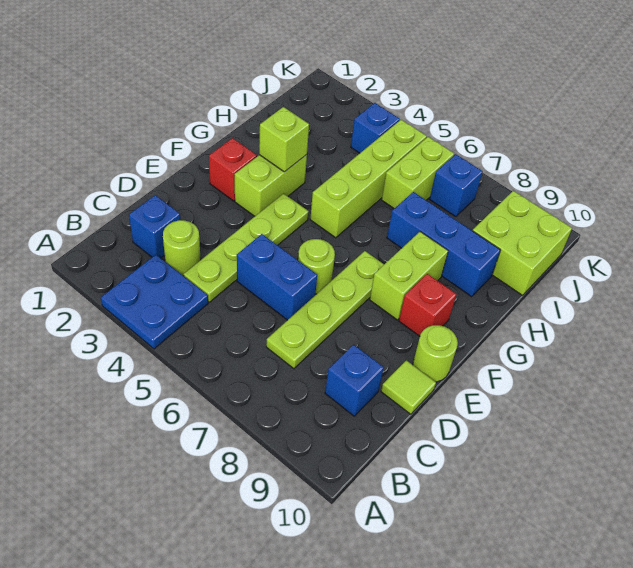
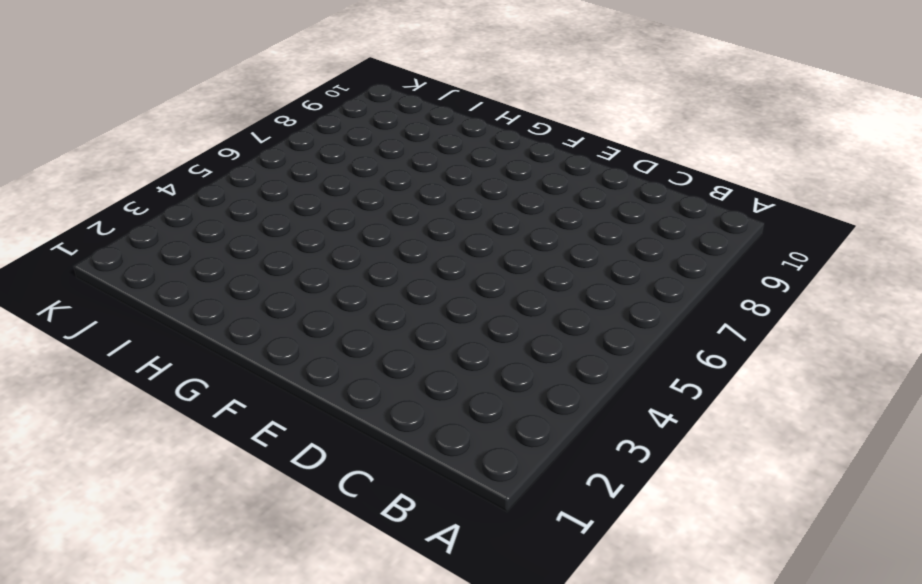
none -> blue 2x2 plate [101,255,208,349]
none -> blue 1x1 brick [129,195,180,258]
none -> lime 1x1 round brick [163,220,201,276]

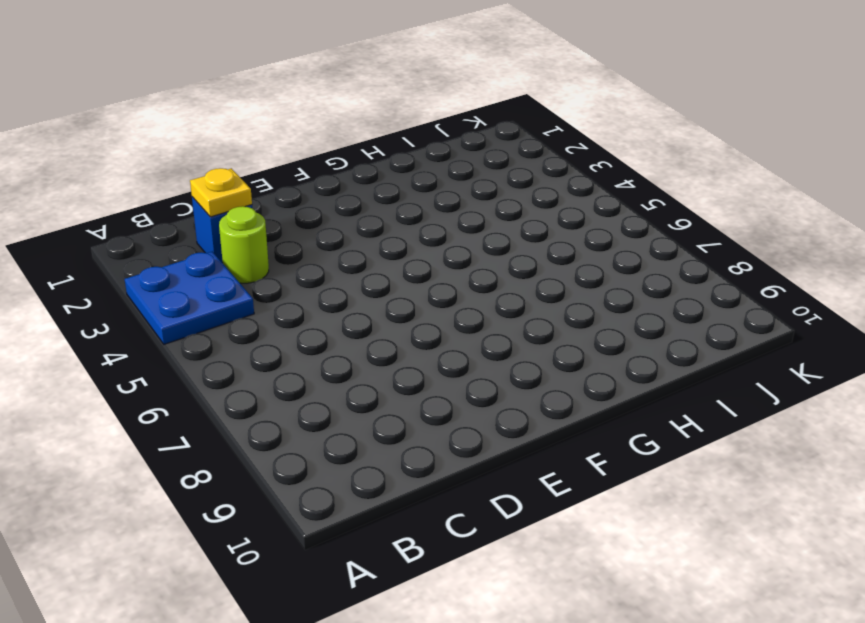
yellow 1x1 plate [190,168,252,217] -> none
none -> lime 1x4 plate [184,194,309,302]
none -> lime 1x4 plate [266,251,384,369]
none -> blue 1x1 brick [325,345,384,416]

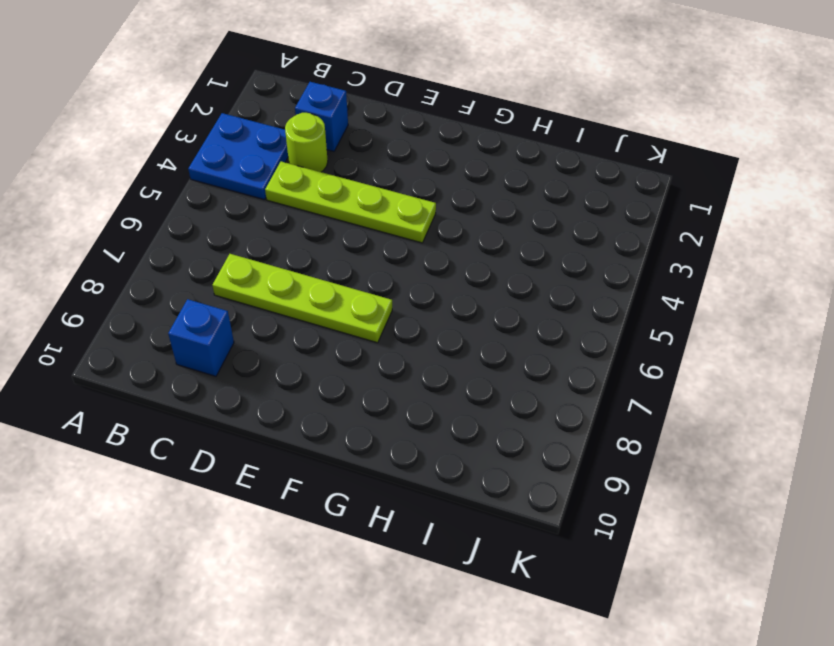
none -> blue 1x2 brick [237,234,317,320]
none -> lime 1x1 tile [381,360,436,414]
none -> lime 1x1 round brick [298,239,335,294]

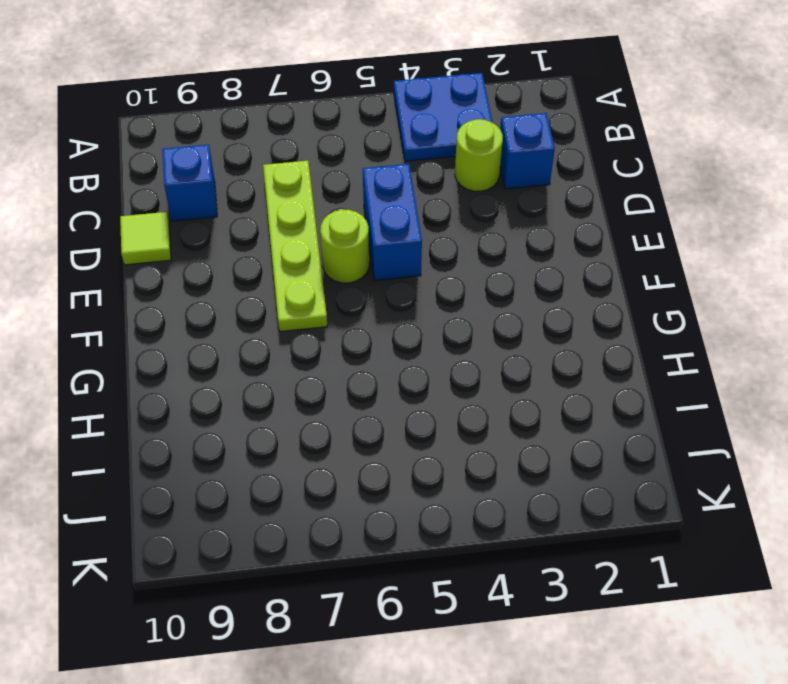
blue 1x2 brick [363,164,422,280] -> blue 1x2 brick turned to [237,234,317,320]
none -> lime 1x4 plate [184,194,309,302]
none -> lime 1x1 round brick [413,325,458,382]
none -> red 1x1 brick [209,138,257,201]

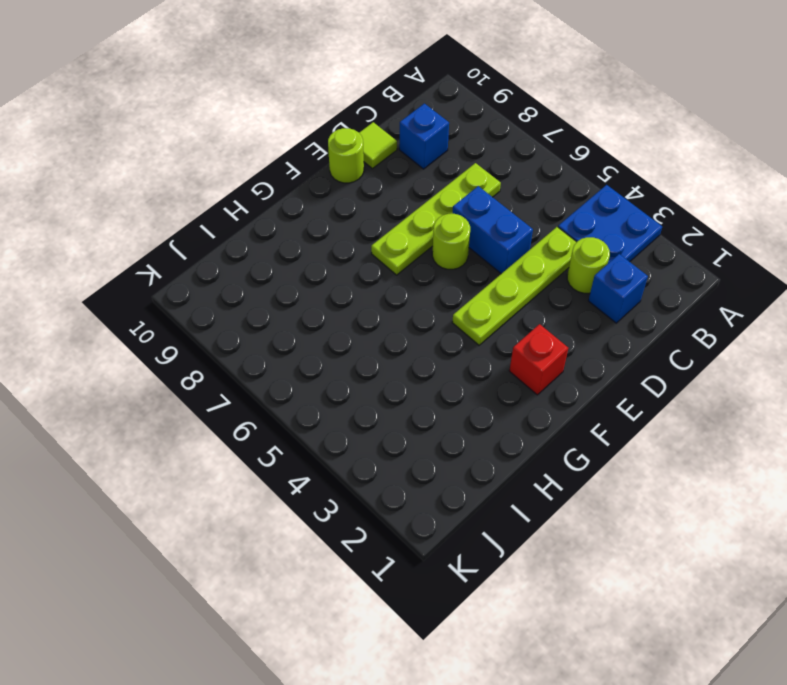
none -> lime 1x2 brick [235,155,307,216]
none -> lime 1x2 brick [370,232,448,320]
none -> red 1x1 brick [399,274,456,336]

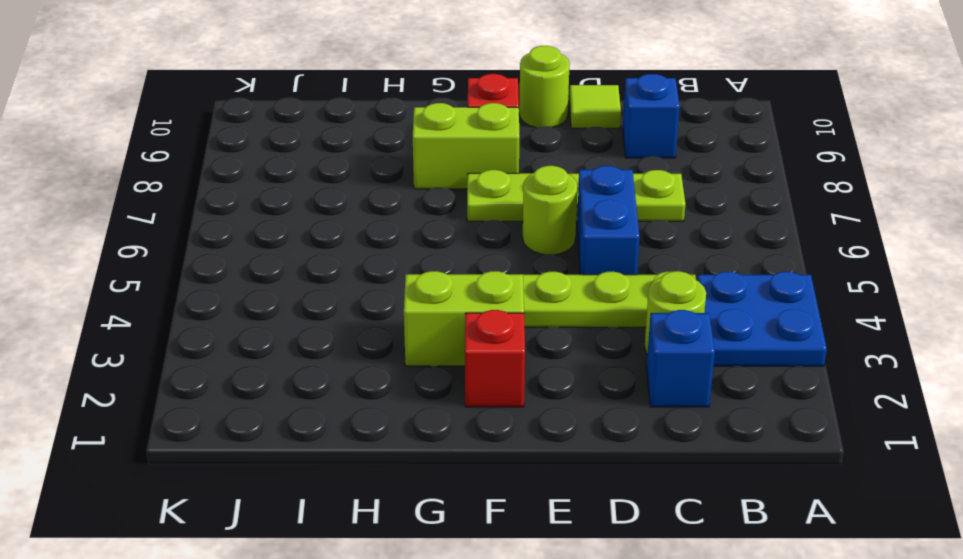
none -> lime 1x4 brick [310,120,427,238]
none -> blue 1x3 brick [387,192,500,297]
none -> lime 1x2 brick [382,137,454,209]

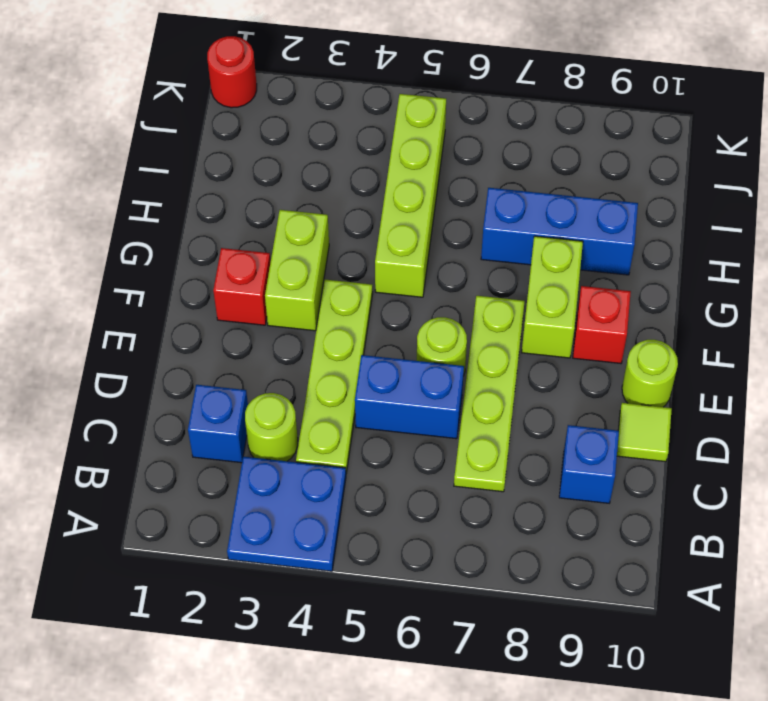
red 1x1 round brick [207,36,257,108] -> none
none -> lime 1x2 brick [382,137,454,209]
none -> lime 2x2 brick [473,191,572,295]
none -> blue 1x1 brick [351,103,400,153]

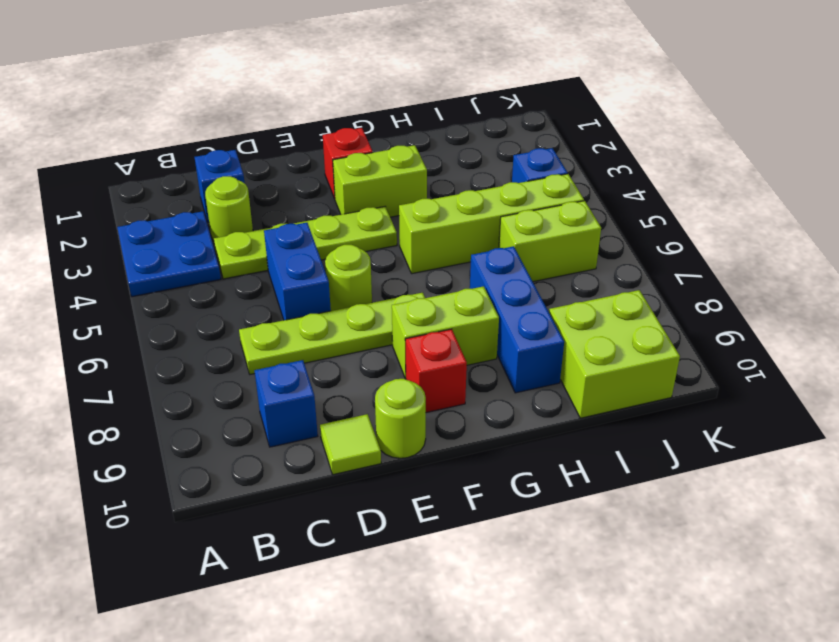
none -> blue 1x1 brick [430,154,483,217]
none -> lime 1x1 brick [259,107,309,172]

